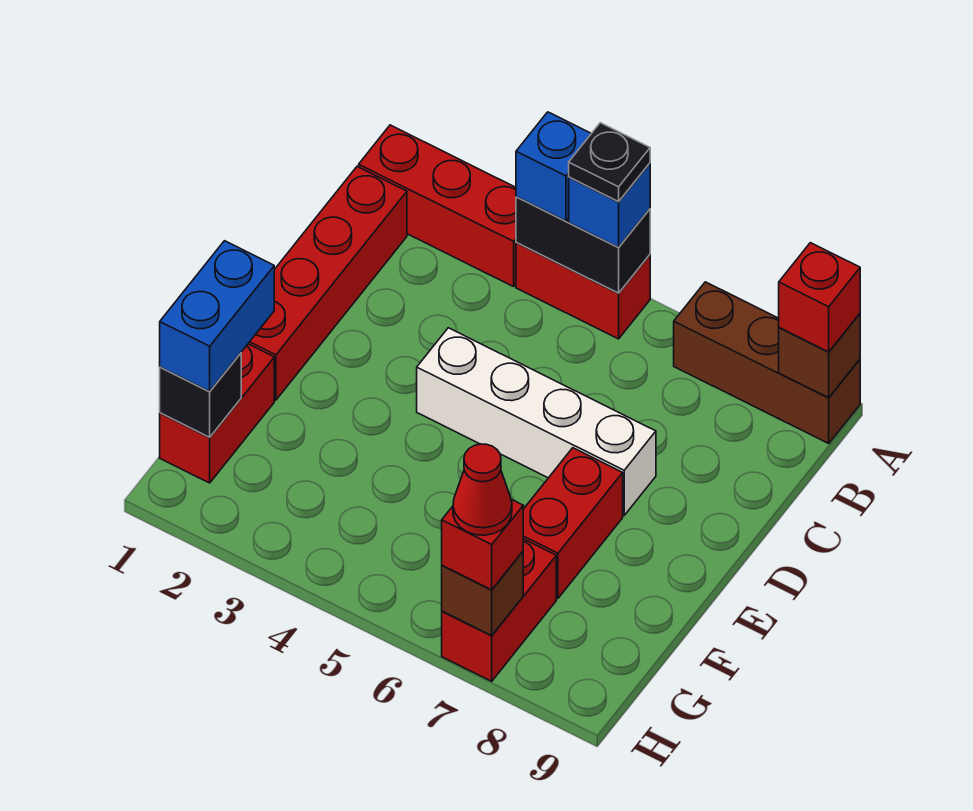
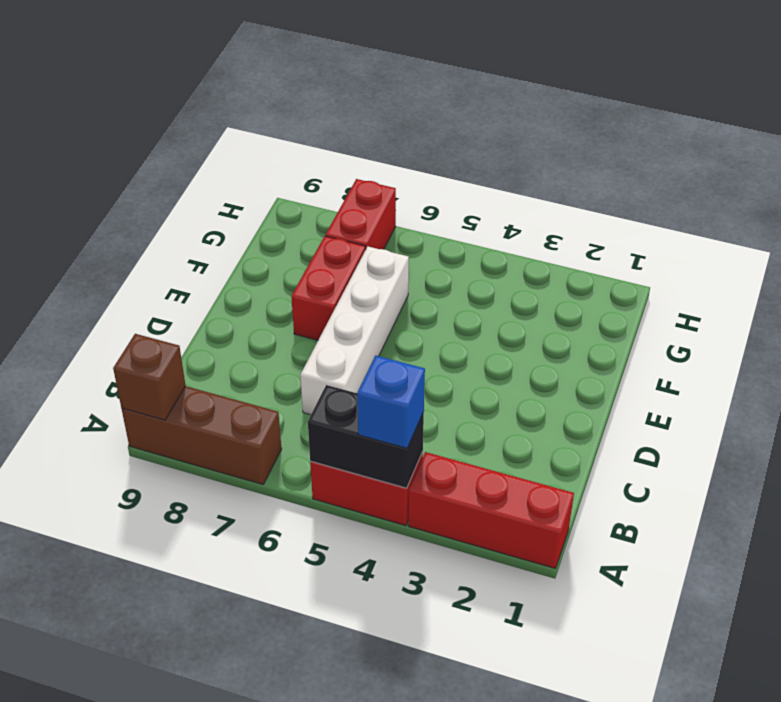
white 1x4 brick [300,247,409,415] -> white 1x4 brick turned to [417,328,656,515]
none -> red 1x4 brick [248,167,407,400]
none -> red 1x2 brick [160,344,274,483]
none -> black 1x1 brick [160,353,241,437]

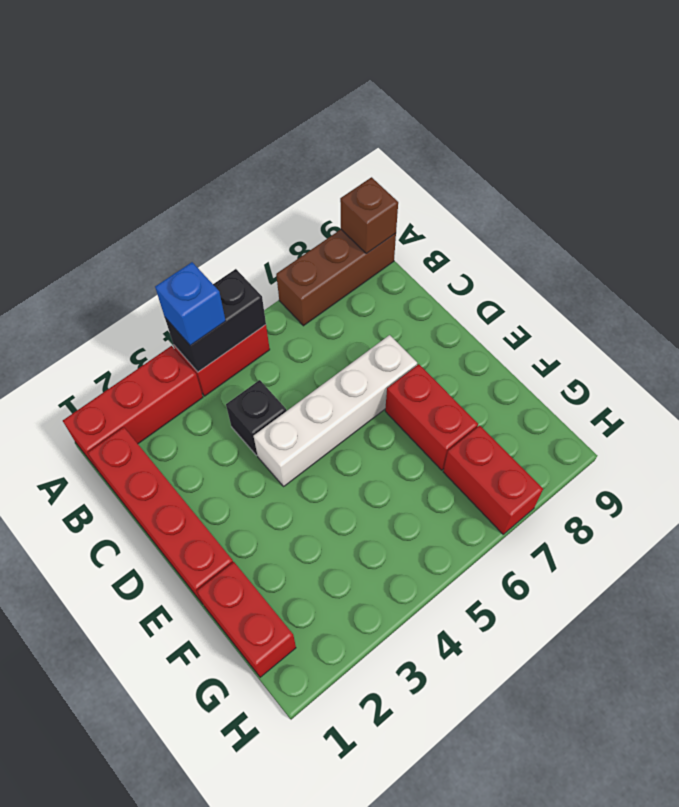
black 1x1 brick [226,380,286,456] -> black 1x1 brick moved to [160,353,241,437]
none -> brown 1x1 brick [442,552,523,636]
none -> blue 1x1 brick [569,163,650,247]
none -> red 1x1 brick [779,243,860,352]

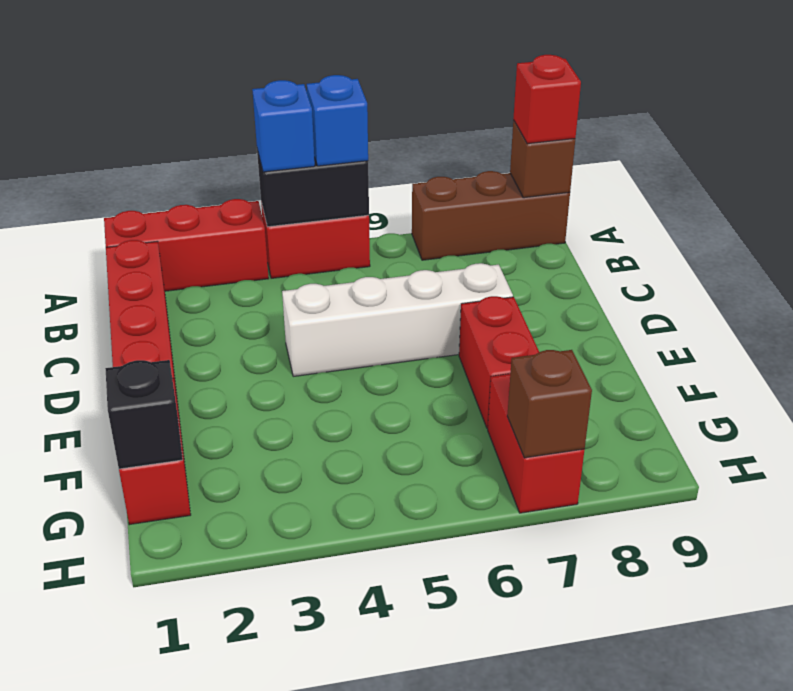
none -> blue 1x2 brick [160,241,274,391]
none -> red 1x1 brick [442,499,523,590]
none -> black 1x1 plate [569,123,650,202]

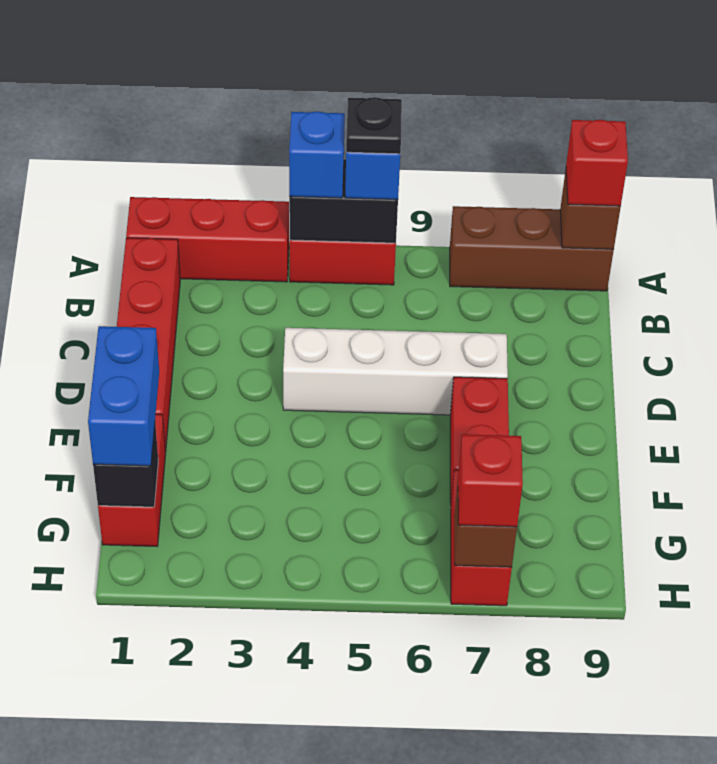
none -> red 1x1 cone [453,444,512,535]

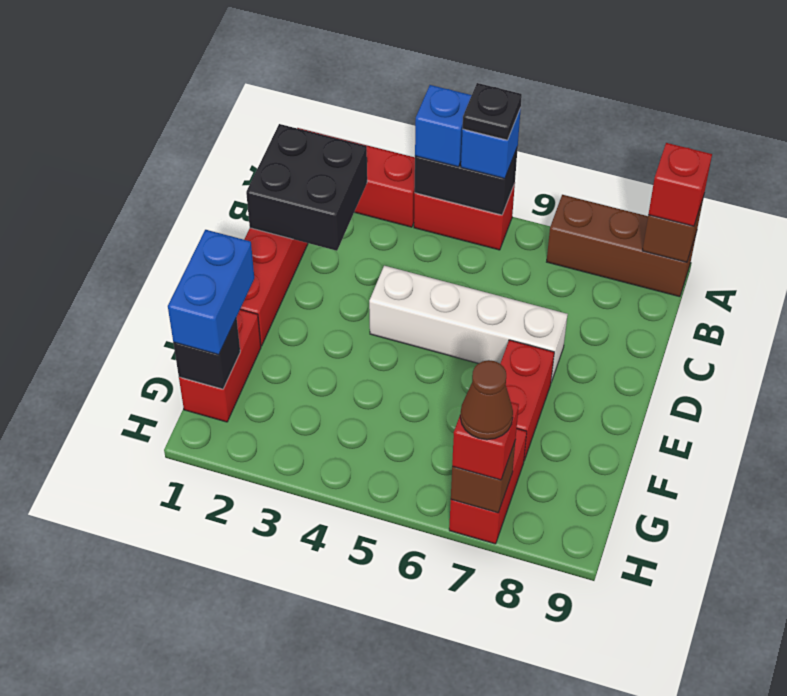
black 2x2 brick [246,124,367,251] -> none
brown 1x1 cone [460,360,513,440] -> red 1x1 cone [453,444,512,535]

